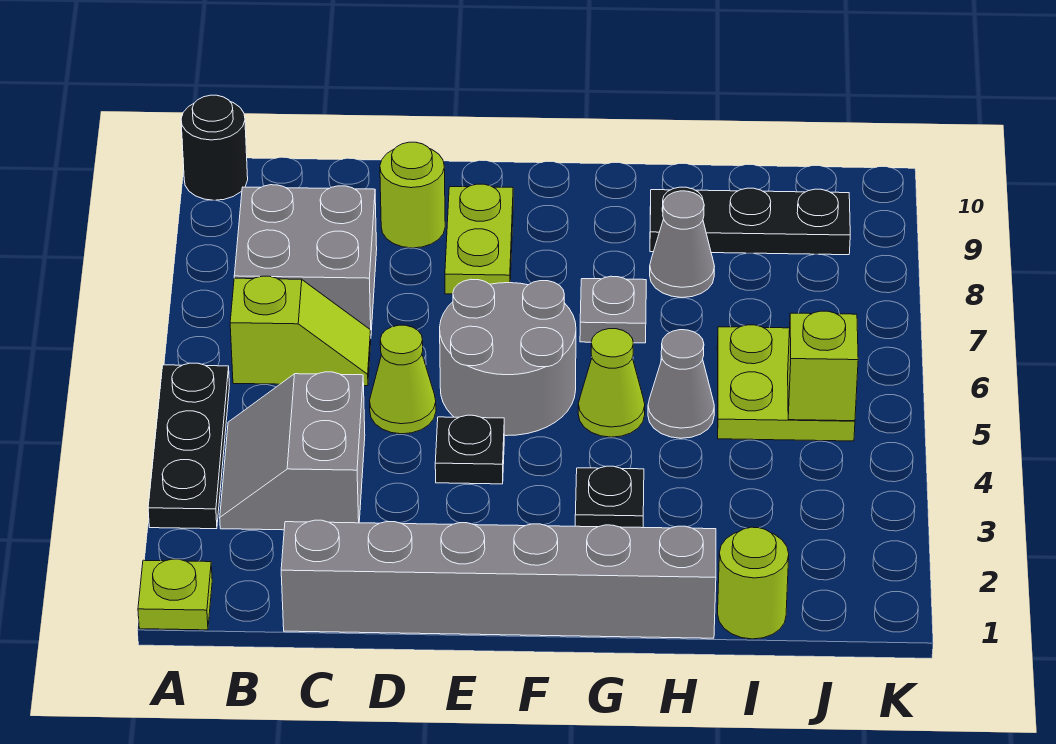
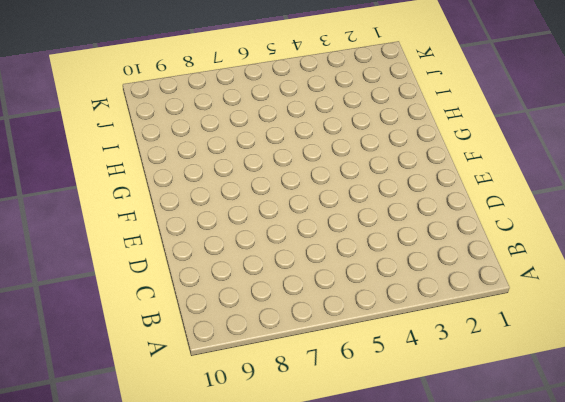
none -> lime 1x1 plate [138,559,212,630]
none -> black 1x3 plate [148,363,230,529]
none -> black 1x1 round brick [181,95,248,200]

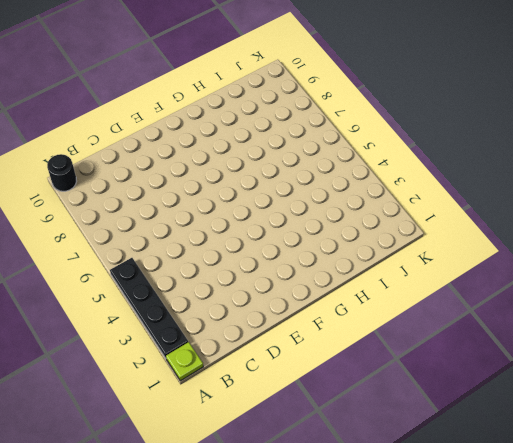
black 1x4 plate [110,258,188,358] -> black 1x3 plate [148,363,230,529]
none -> grey 2x2 slope [220,372,365,530]
none -> lime 1x2 slope [230,276,371,386]
none -> grey 2x2 brick [234,185,377,330]

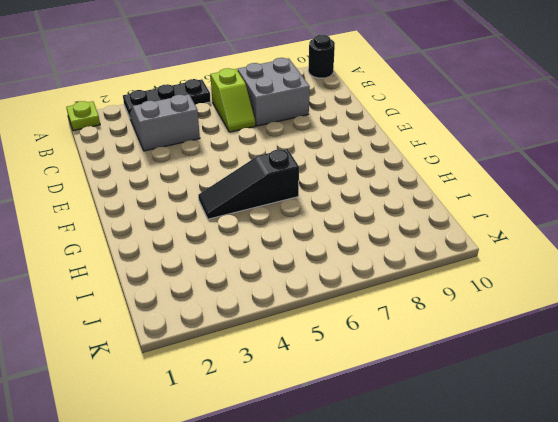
black 1x3 slope [198,149,299,219] -> lime 1x1 cone [578,329,645,437]
none -> grey 1x6 brick [281,520,716,638]
none -> lime 1x1 cone [370,325,436,434]
none -> lime 1x1 round brick [380,142,445,248]

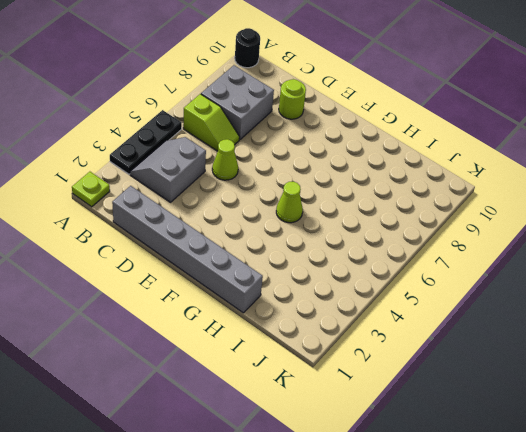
none -> black 1x1 plate [435,415,504,484]
none -> grey 2x2 round brick [440,279,576,436]
none -> lime 1x2 plate [445,184,513,294]

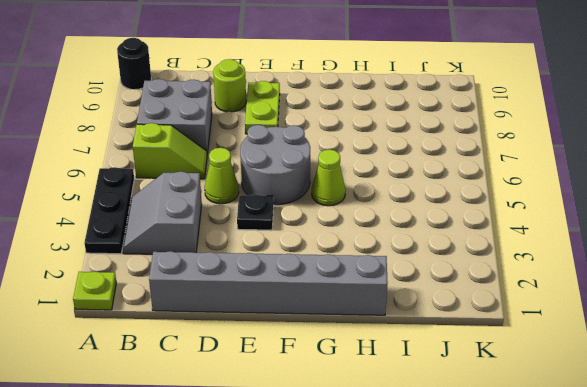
none -> black 1x1 plate [575,466,644,528]
none -> grey 1x1 plate [580,276,646,343]
none -> grey 1x1 cone [648,330,714,438]

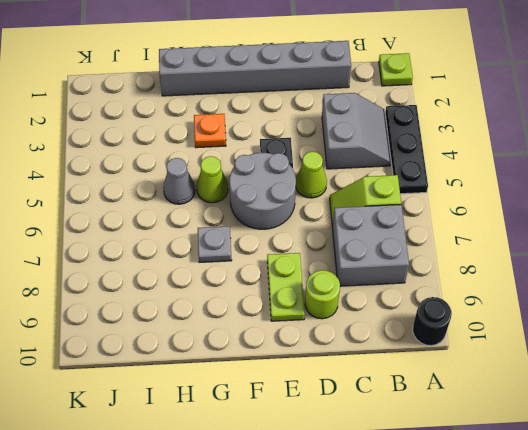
orange 1x1 plate [194,114,226,148] -> black 1x1 plate [575,466,644,528]
none -> grey 1x1 cone [650,191,714,298]
none -> black 1x3 plate [650,187,850,255]
none -> lime 1x1 round brick [718,527,789,639]

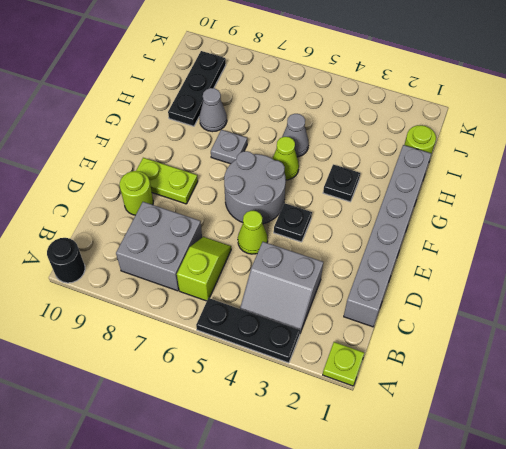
none -> lime 2x2 plate [717,325,855,441]
none -> lime 1x1 brick [788,311,858,421]

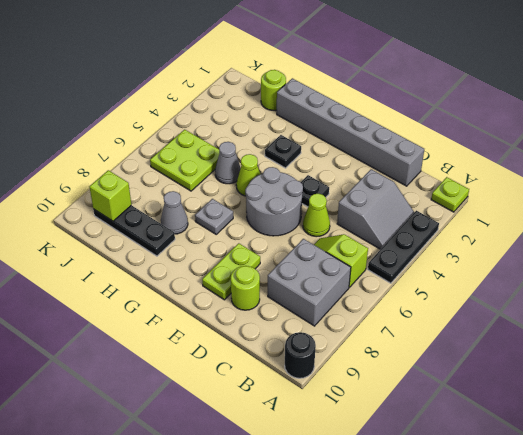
lime 1x1 brick [90,170,131,221] -> lime 1x1 brick moved to [788,311,858,421]

